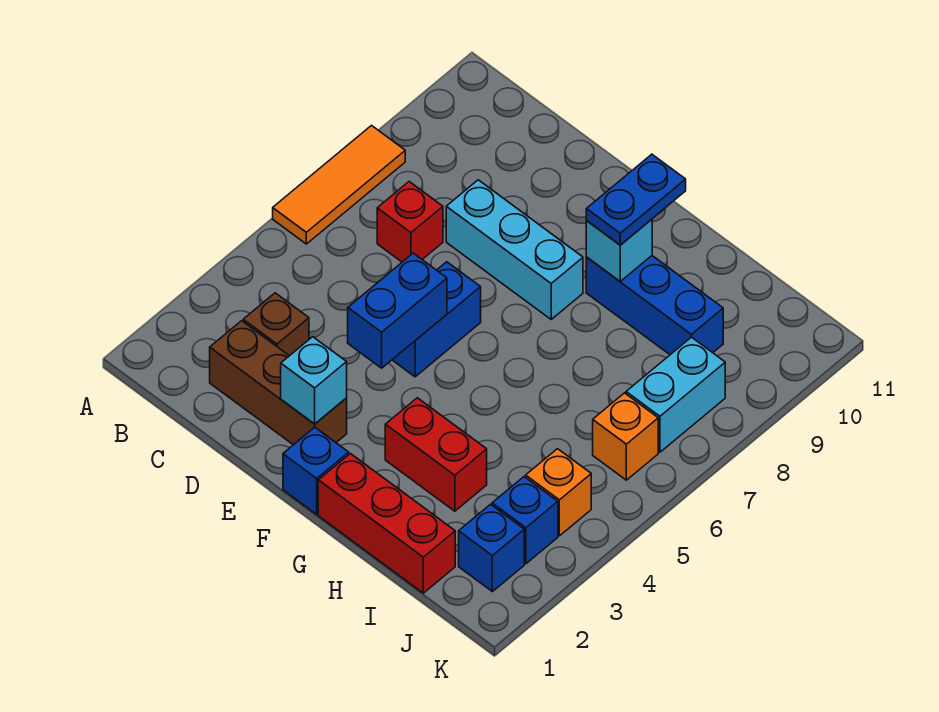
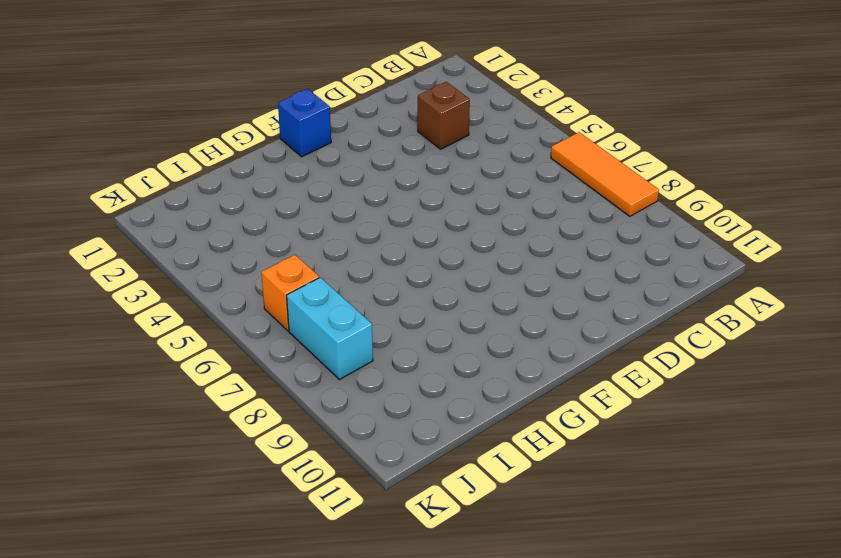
none -> brown 1x3 brick [210,321,347,445]
none -> red 1x1 brick [377,182,443,262]
none -> cyan 1x3 brick [446,180,583,319]

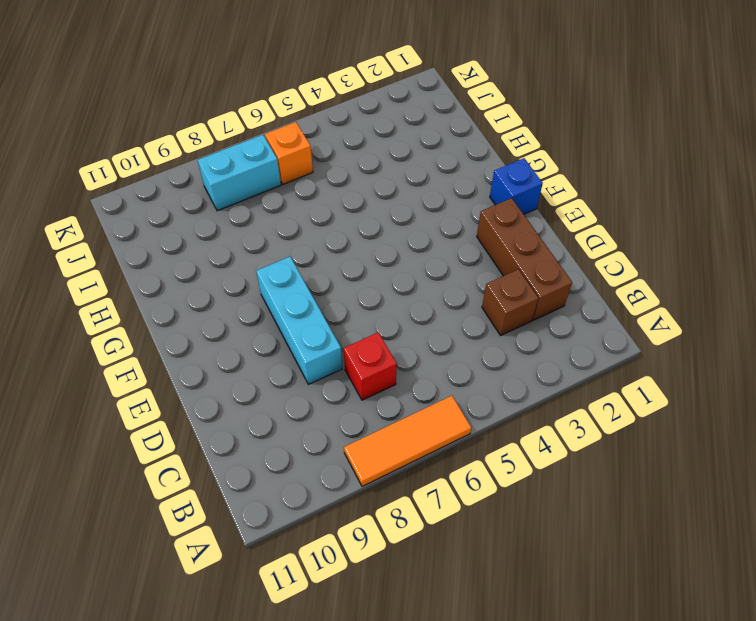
none -> blue 1x2 brick [392,262,481,377]
none -> red 1x3 brick [318,454,455,593]
none -> red 1x2 brick [385,398,487,511]

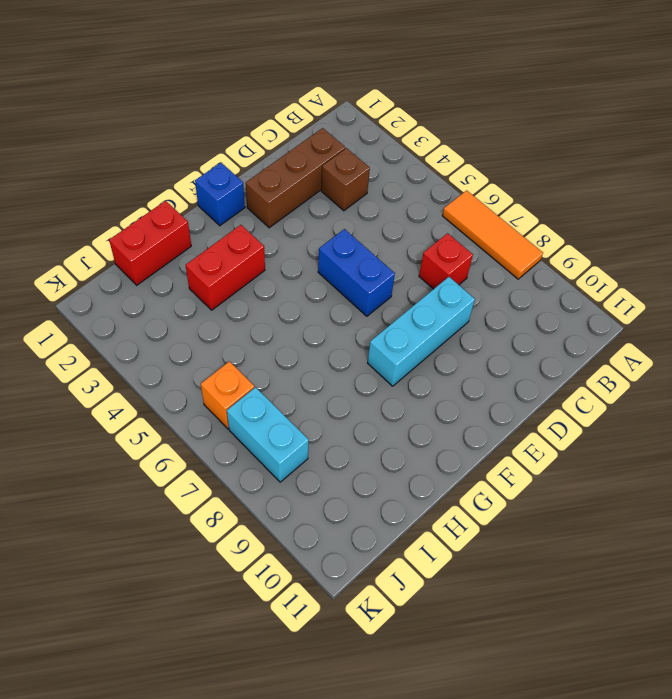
red 1x2 brick [109,201,191,285] -> red 1x3 brick [318,454,455,593]
none -> blue 1x3 brick [586,256,723,355]
none -> blue 1x1 brick [459,504,524,592]
none -> blue 1x1 brick [492,477,558,564]

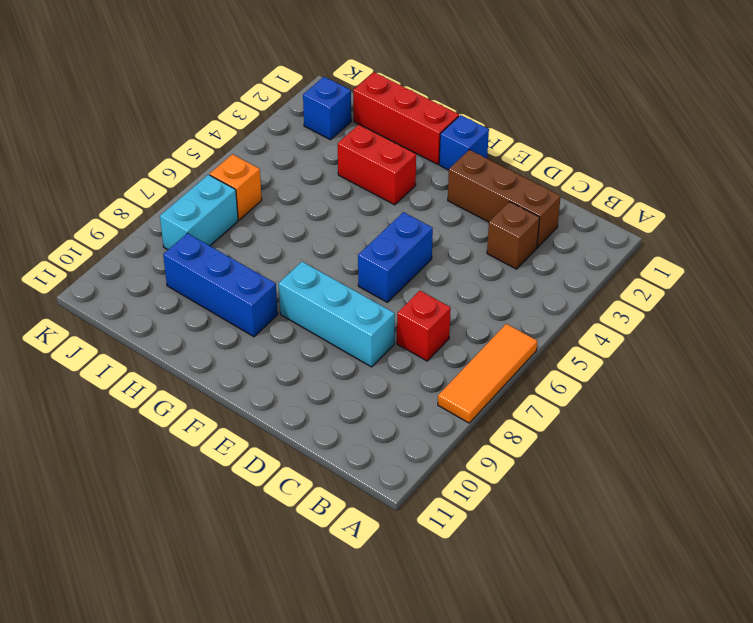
none -> blue 1x1 brick [492,477,558,564]
none -> orange 1x1 brick [526,449,591,536]
none -> cyan 1x1 brick [281,337,347,424]

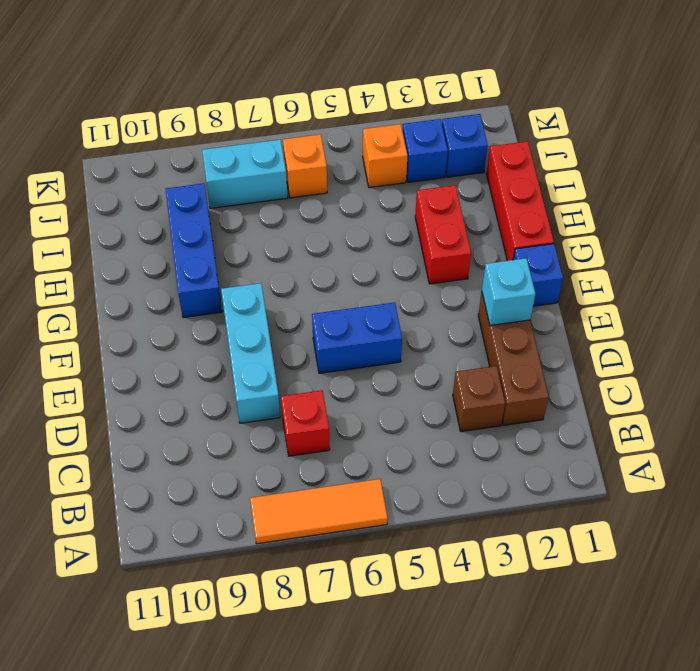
none -> blue 1x2 brick [348,253,447,368]
none -> cyan 1x1 brick [586,219,652,281]
none -> blue 1x2 plate [586,154,686,245]

